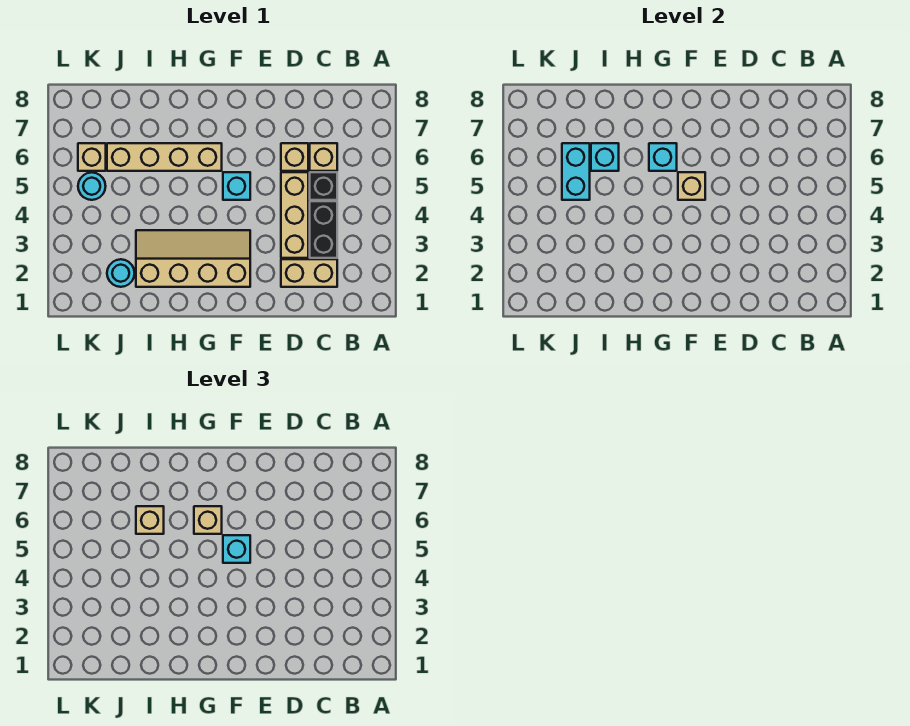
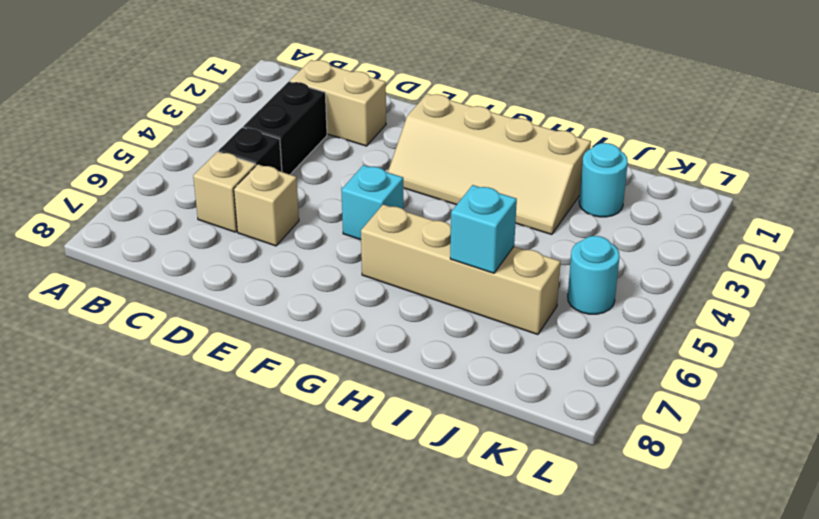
none -> tan 1x3 brick [281,172,308,258]
none -> tan 1x1 brick [78,143,106,171]
none -> tan 1x1 brick [678,172,705,200]

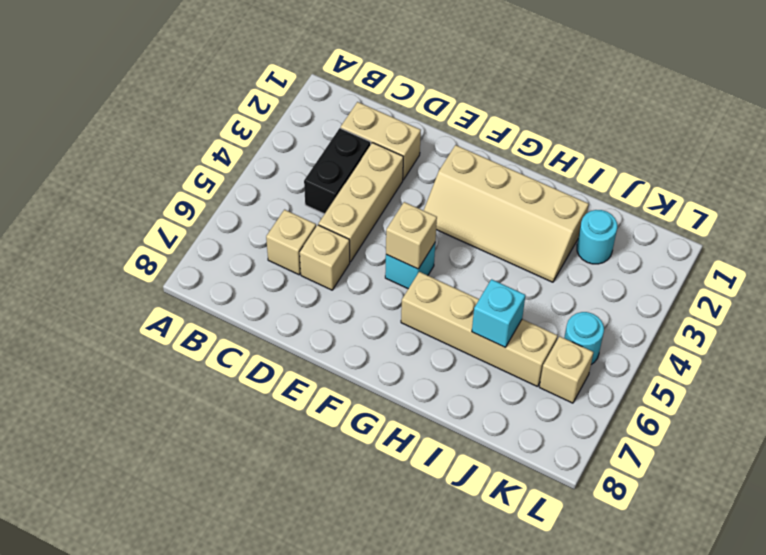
none -> black 1x1 brick [310,172,337,200]
none -> cyan 1x1 brick [649,143,677,171]
none -> cyan 1x2 brick [562,143,590,200]

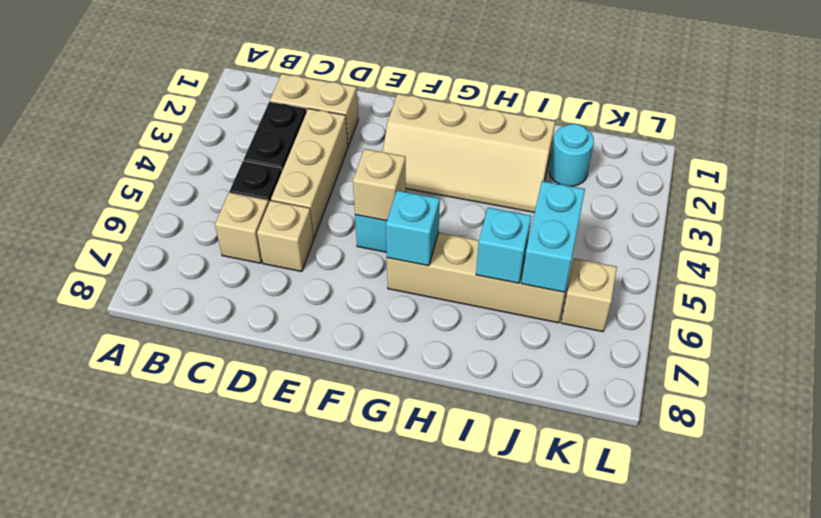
none -> cyan 1x1 round brick [78,172,106,200]
none -> cyan 1x1 brick [223,535,250,563]
none -> tan 1x1 brick [194,506,222,534]

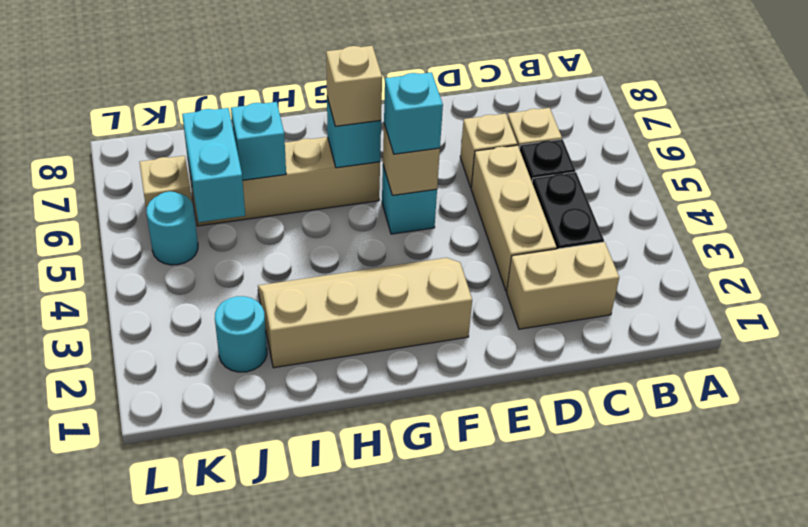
none -> tan 1x1 brick [136,506,164,534]

